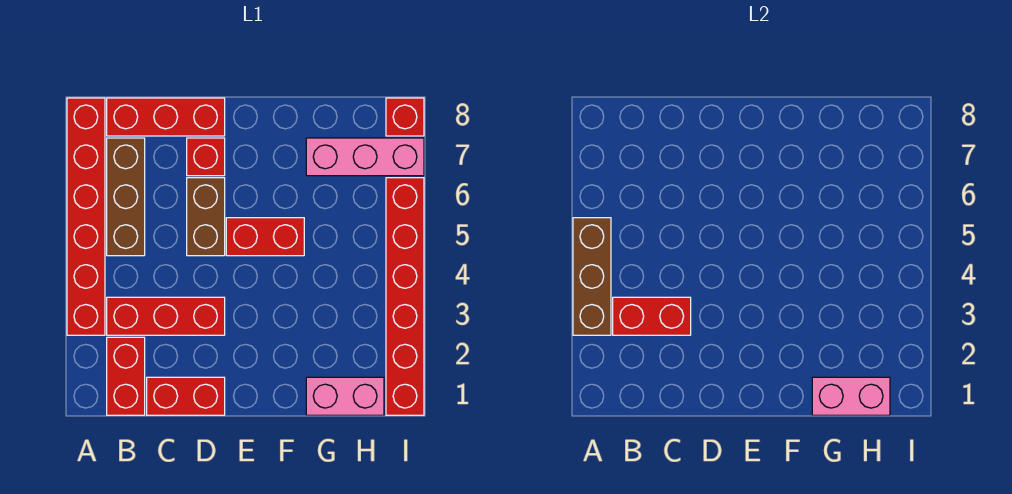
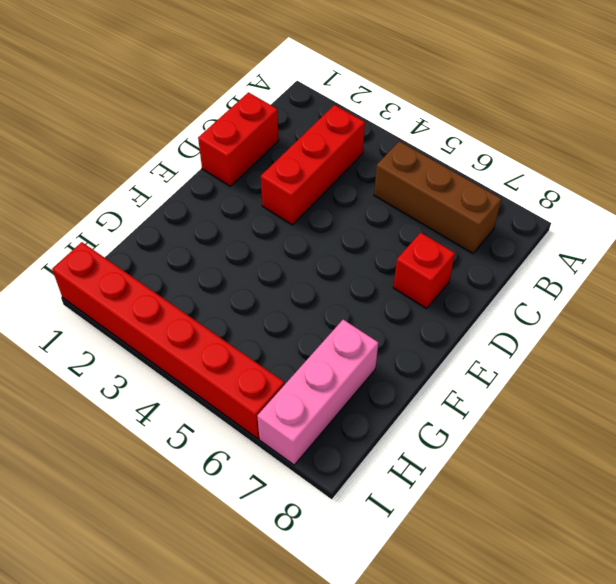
none -> red 1x6 brick [67,98,105,335]
none -> red 1x2 brick [107,337,145,415]
none -> red 1x3 brick [107,98,225,136]

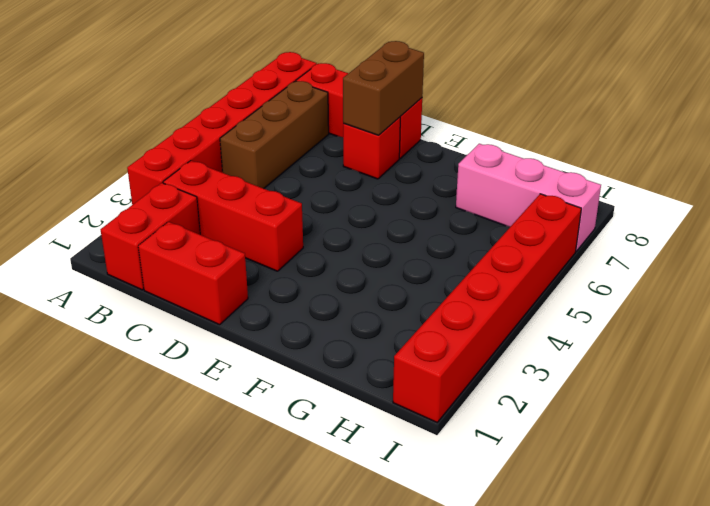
brown 1x2 brick [343,41,424,135] -> brown 1x2 brick moved to [187,178,225,256]
none -> red 1x2 brick [226,218,304,256]
none -> pink 1x2 brick [306,377,384,415]
none -> red 1x1 brick [386,98,424,136]

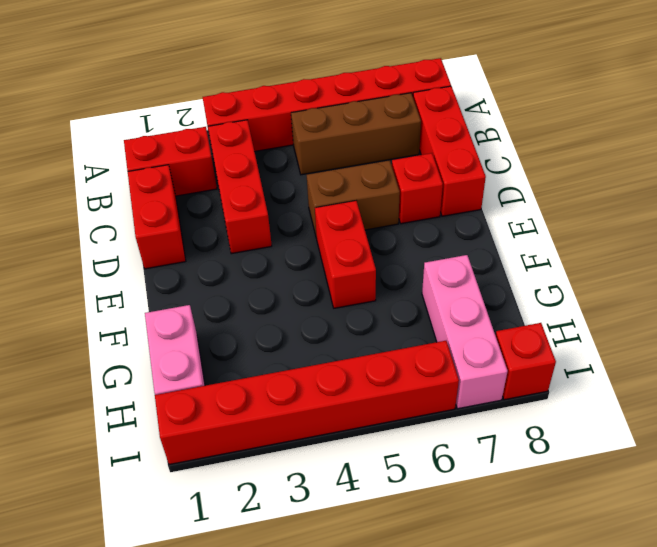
none -> brown 1x3 brick [573,218,611,335]
none -> red 1x2 brick [613,297,691,335]
none -> pink 1x2 brick [812,377,890,415]

